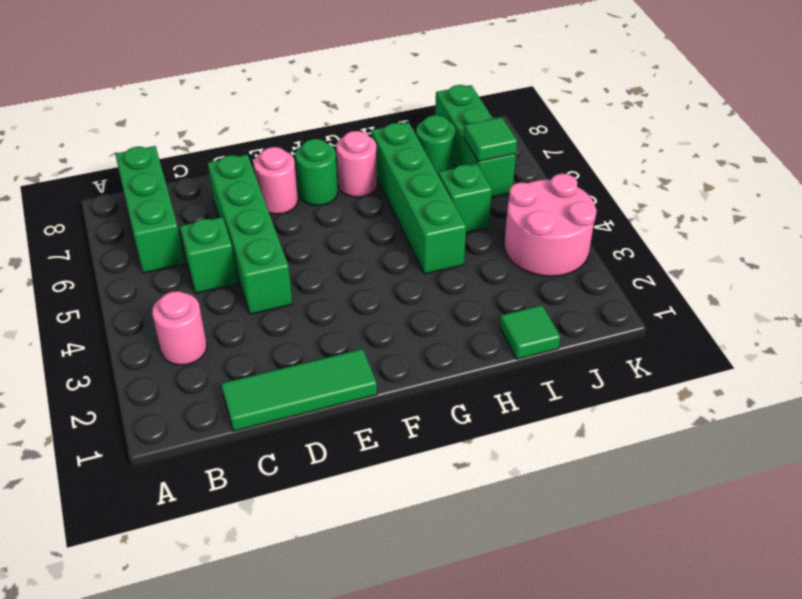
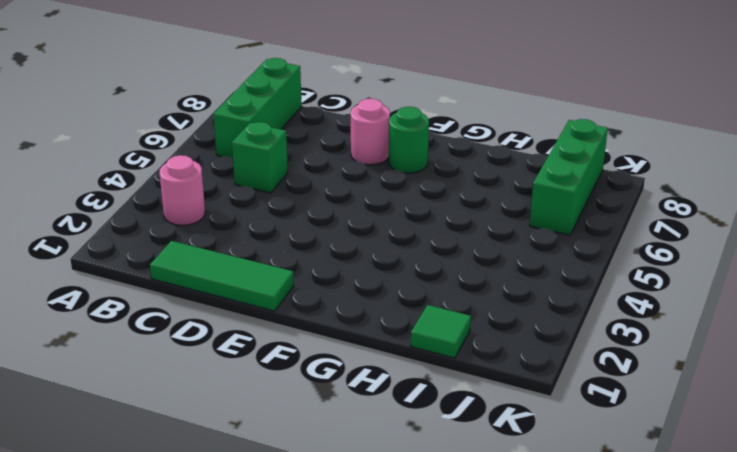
none -> green 1x4 brick [208,155,292,314]
none -> pink 1x1 round brick [336,131,377,197]
none -> green 1x4 brick [372,123,466,274]

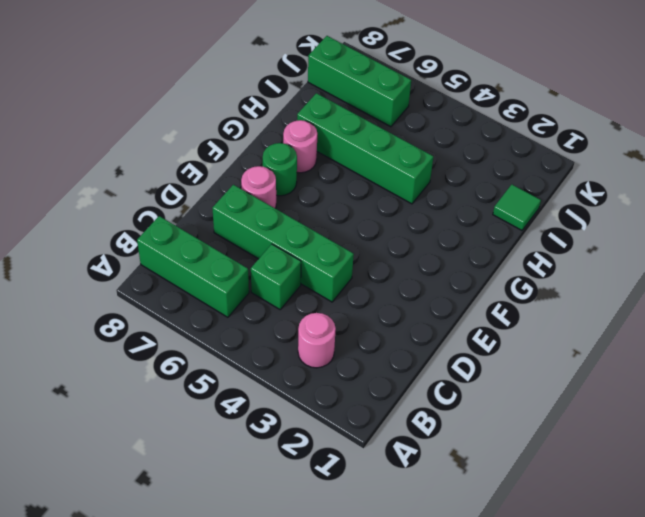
none -> green 1x3 tile [221,349,377,431]
none -> green 1x1 brick [438,164,492,233]
none -> green 1x1 round brick [416,115,456,174]

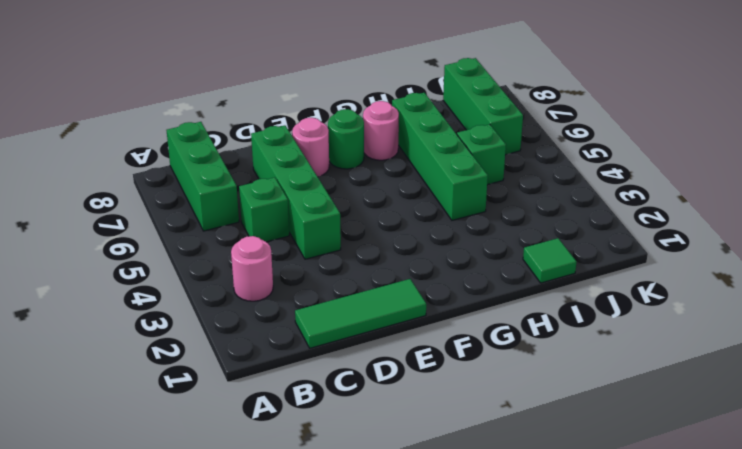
none -> green 1x1 round brick [416,115,456,174]
none -> pink 2x2 round brick [504,174,597,276]
none -> green 1x1 tile [464,117,517,161]

